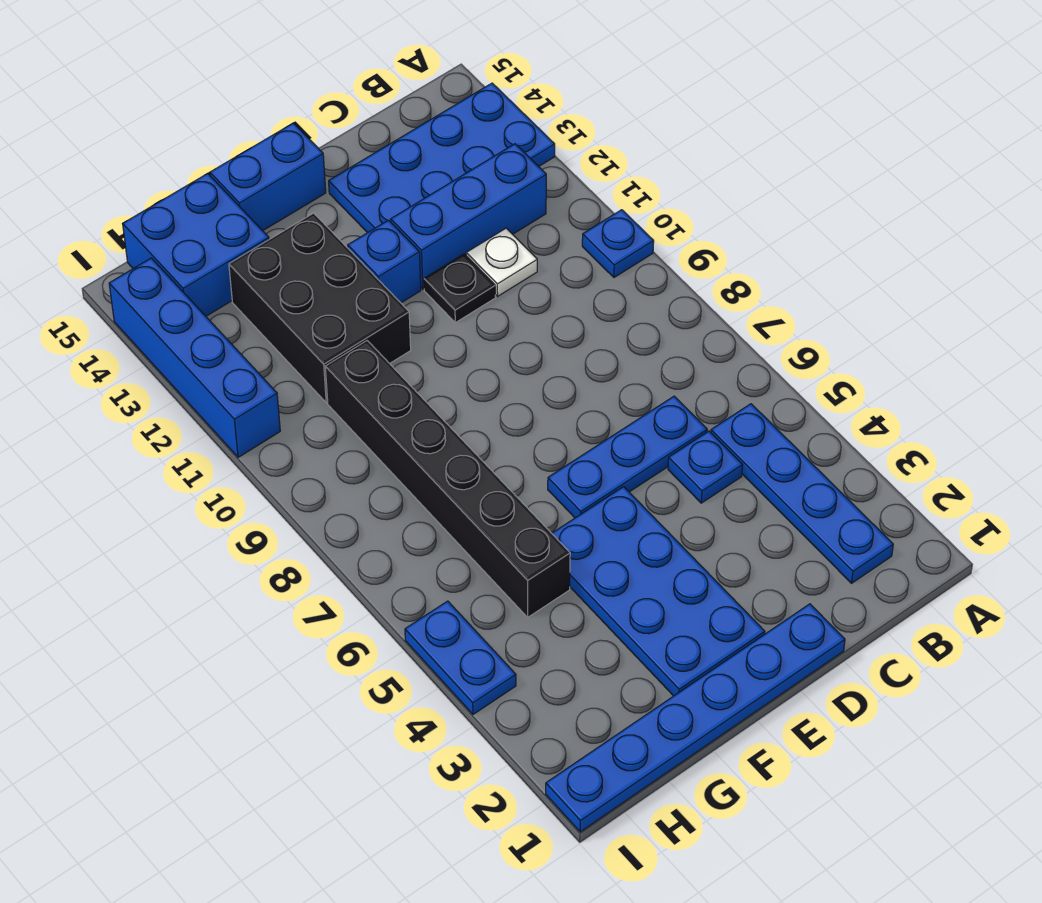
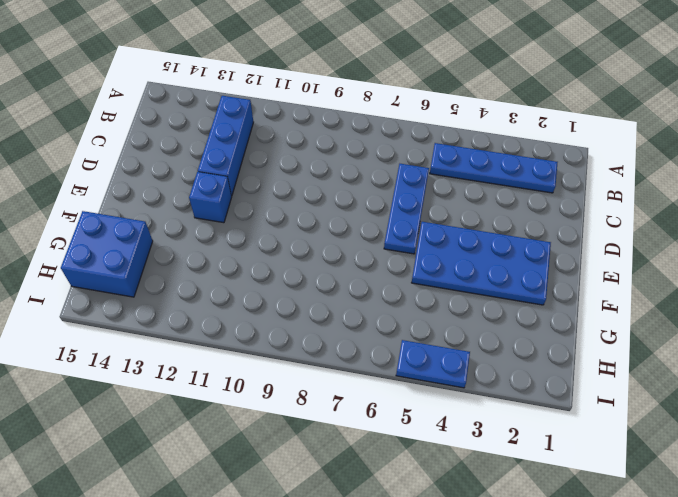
none -> blue 1x1 plate [582,210,654,277]
none -> blue 2x4 plate [329,83,555,233]
none -> blue 1x1 plate [668,431,742,503]

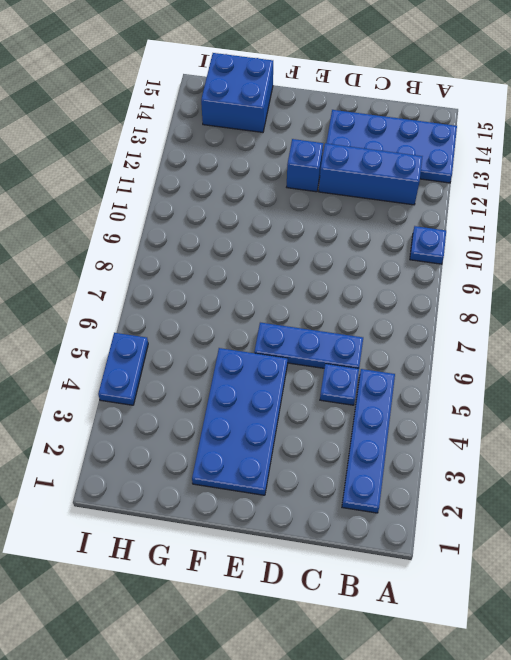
none -> white 1x1 plate [466,228,537,296]
none -> blue 1x6 plate [546,604,845,832]
none -> black 1x1 plate [424,254,496,323]

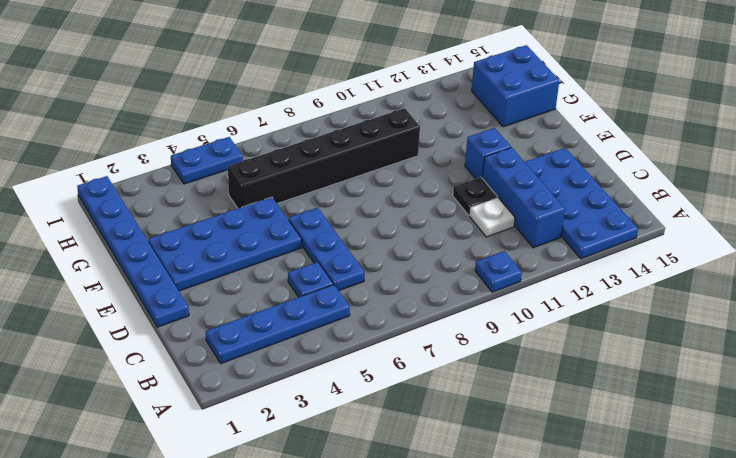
none -> blue 1x2 brick [210,123,326,231]
none -> black 2x3 brick [229,213,411,403]
none -> blue 1x4 brick [109,258,280,457]

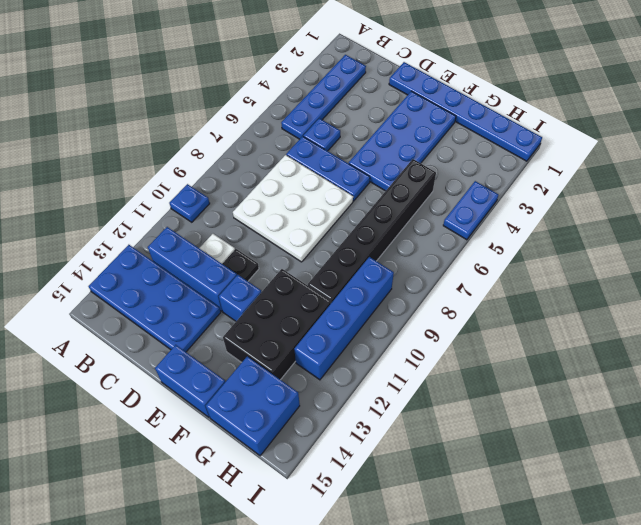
white 3x3 plate [233,155,353,262] -> none
blue 1x4 brick [294,257,394,380] -> blue 1x4 brick moved to [109,258,280,457]

